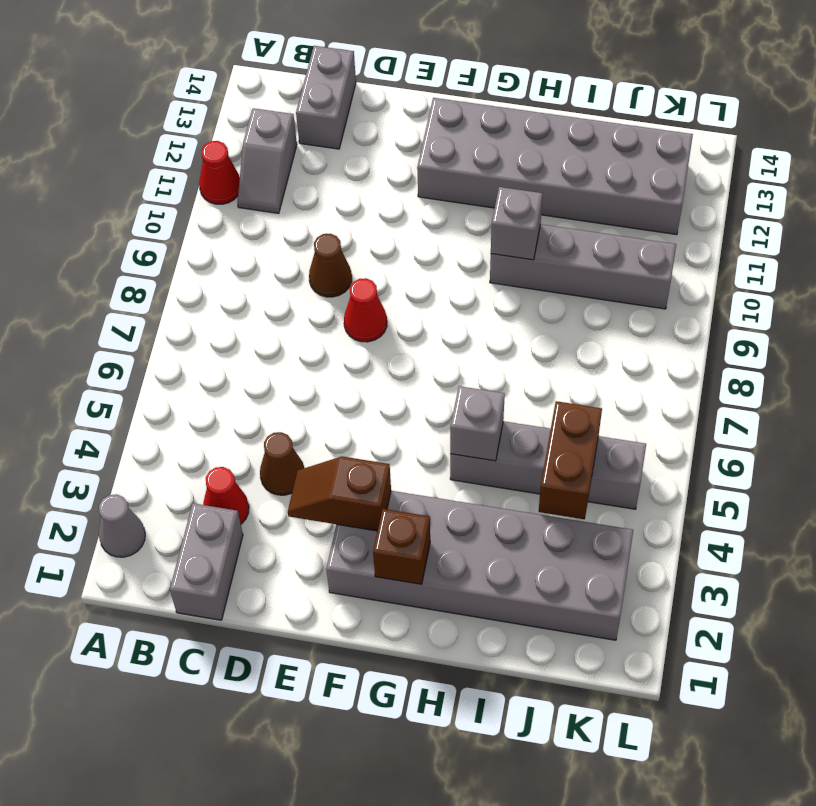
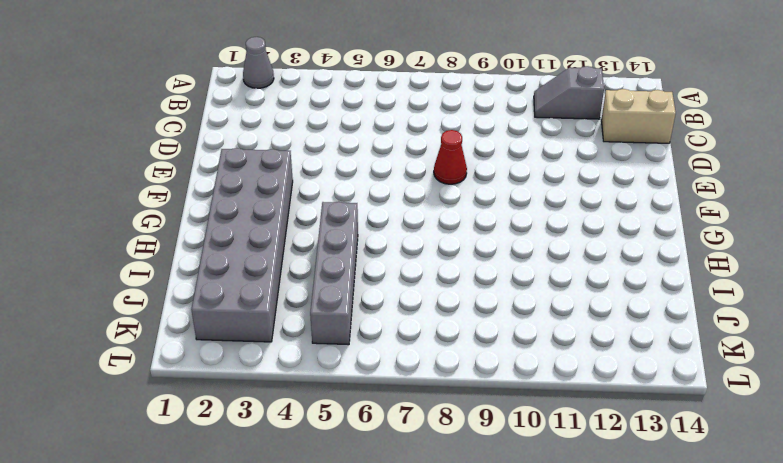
tan 1x2 brick [601,89,676,143] -> grey 1x2 brick [296,46,356,149]
none -> red 1x1 cone [199,141,240,204]
none -> grey 1x2 brick [170,503,243,620]
none -> red 1x1 cone [203,467,249,524]

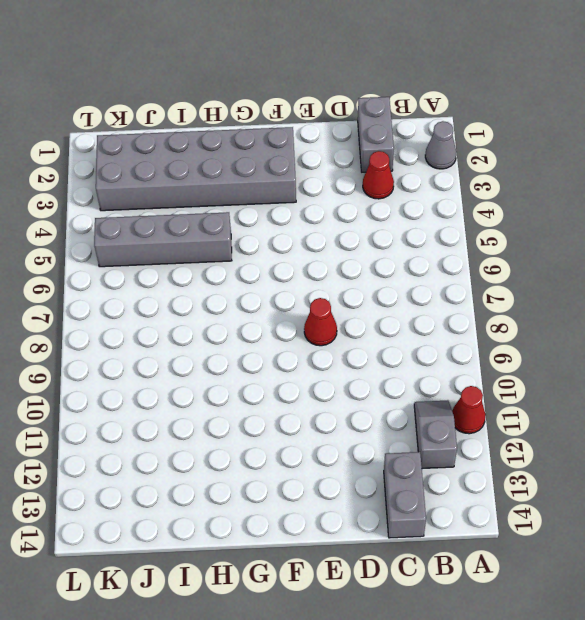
none -> brown 1x1 cone [260,432,304,495]
none -> brown 1x1 cone [309,234,352,297]
none -> grey 2x6 brick [417,98,693,235]

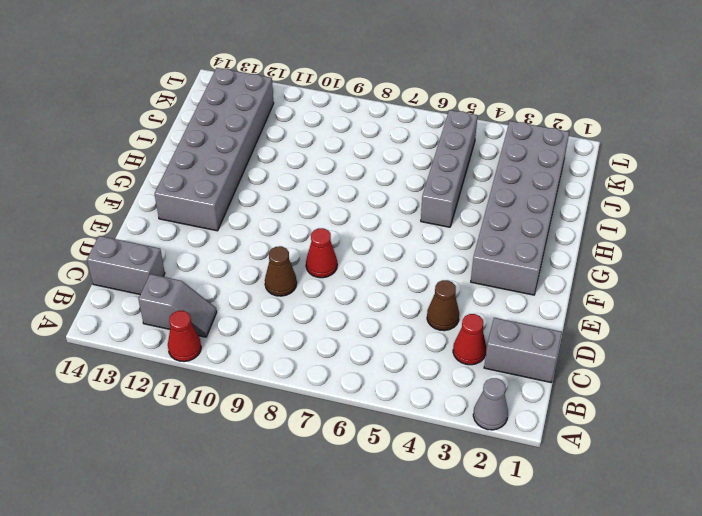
none -> grey 1x4 brick [490,224,676,309]
none -> brown 1x2 slope [288,456,391,531]
none -> brown 1x1 brick [373,509,430,584]

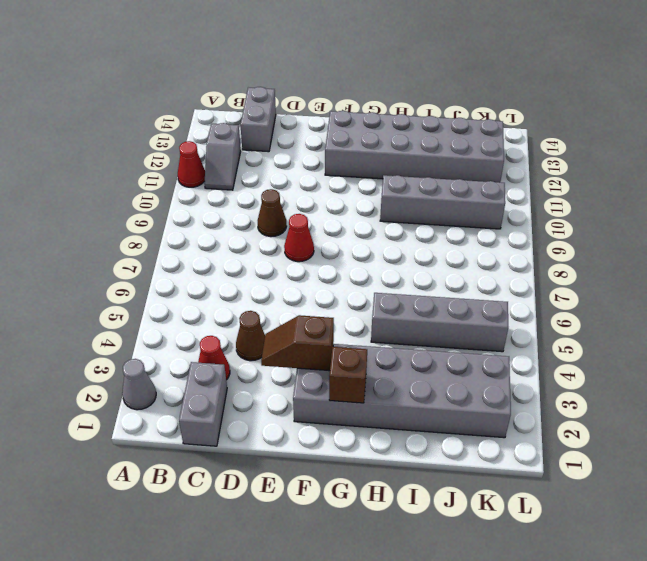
none -> grey 1x1 brick [450,386,505,461]
none -> grey 1x1 brick [491,187,543,260]
none -> brown 1x2 brick [539,401,602,519]

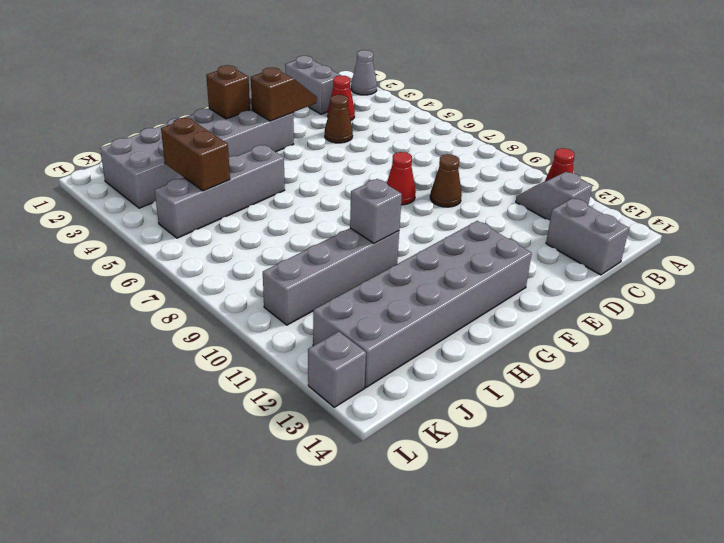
grey 1x1 brick [308,332,366,407] -> grey 1x1 brick moved to [450,386,505,461]

